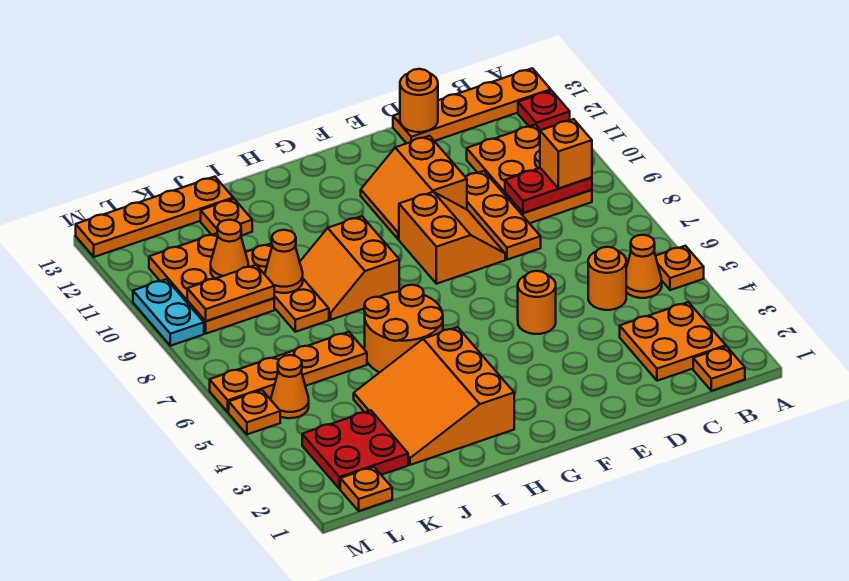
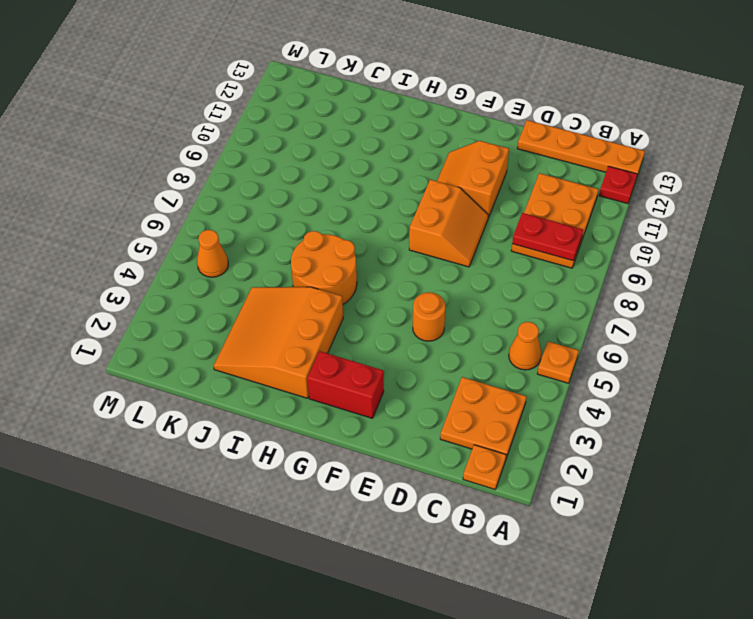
red 1x2 brick [307,351,384,418] -> none
none -> orange 1x1 round brick [588,247,626,310]
none -> orange 1x3 plate [466,171,541,260]
none -> orange 2x2 slope [300,216,399,320]
none -> orange 1x4 plate [210,332,367,412]

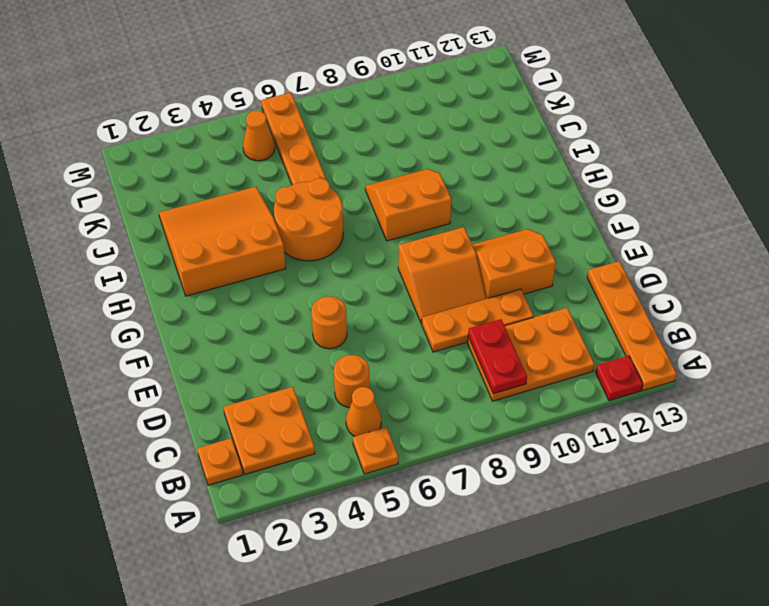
none -> orange 1x3 plate [246,243,329,332]
none -> orange 1x1 plate [201,199,252,236]
none -> orange 1x4 plate [76,177,233,257]
none -> red 2x2 plate [302,410,408,489]

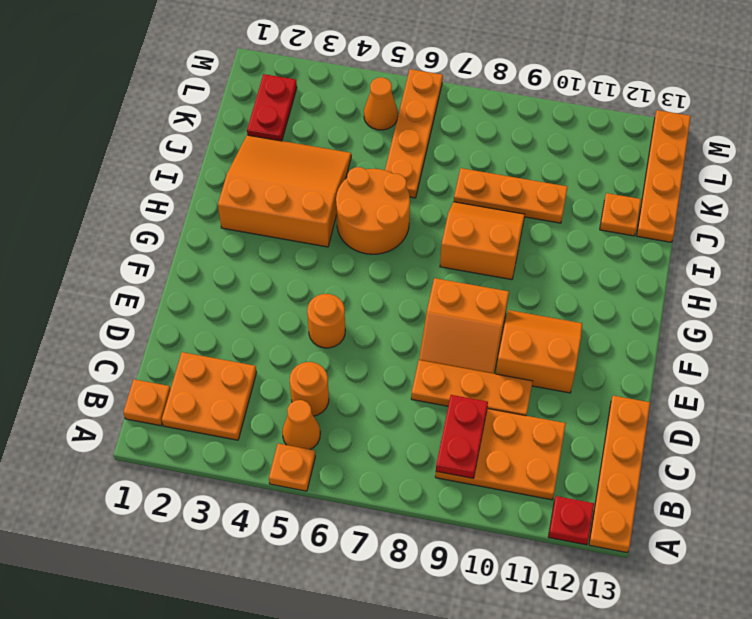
red 1x2 plate [247,74,297,141] -> red 2x2 plate [302,410,408,489]
none -> orange 2x3 plate [149,233,274,334]
none -> orange 1x1 plate [340,467,392,511]
none -> orange 1x1 plate [229,390,280,434]
none -> cyan 1x2 plate [133,279,204,346]

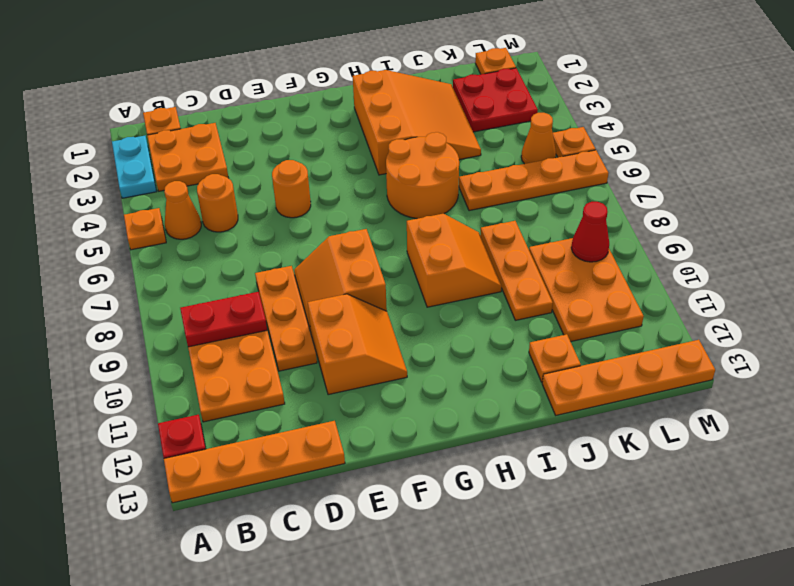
cyan 1x2 plate [112,136,157,198] -> cyan 1x2 plate moved to [133,279,204,346]
red 1x1 cone [571,202,609,262] -> orange 1x2 plate [187,265,274,321]
none -> orange 1x1 round brick [400,69,438,132]
none -> orange 1x1 cone [265,230,303,293]
none -> orange 1x1 cone [211,220,248,279]
none -> orange 1x1 brick [540,119,592,188]

